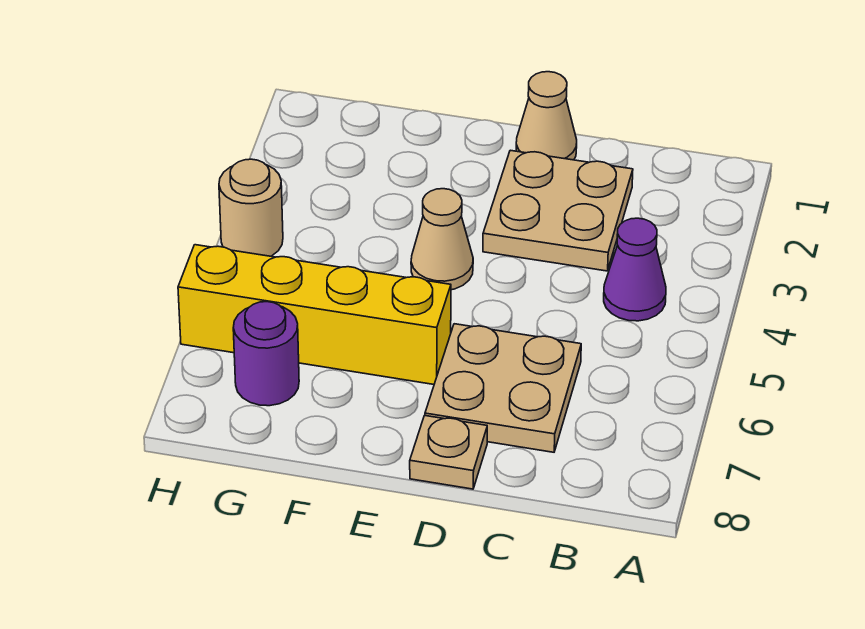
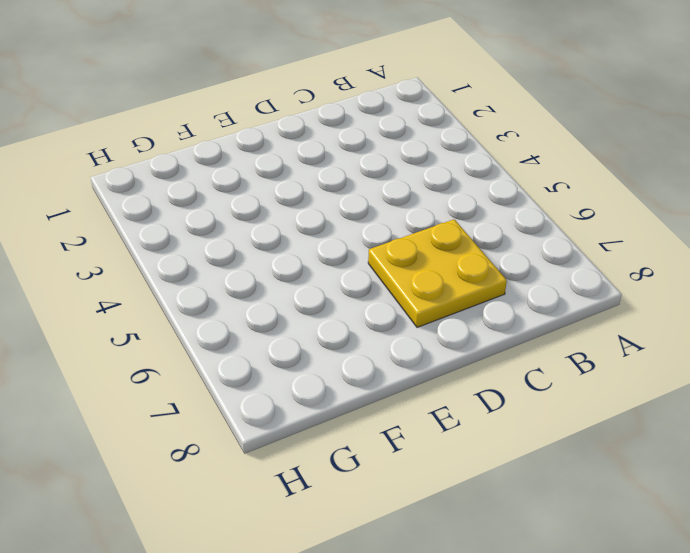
yellow 2x2 plate [368,219,507,328] -> tan 2x2 plate [425,324,581,452]
none -> purple 1x1 cone [604,218,666,321]
none -> tan 2x2 plate [483,150,633,271]

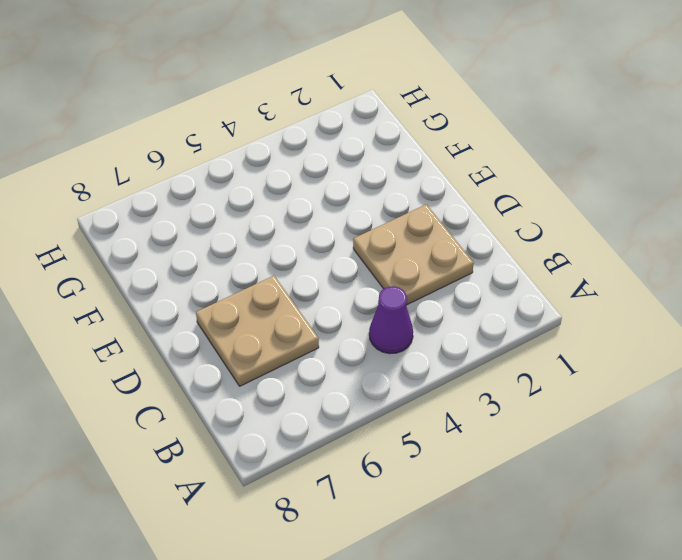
none -> tan 1x1 cone [516,72,577,160]
none -> tan 1x1 plate [410,416,487,489]

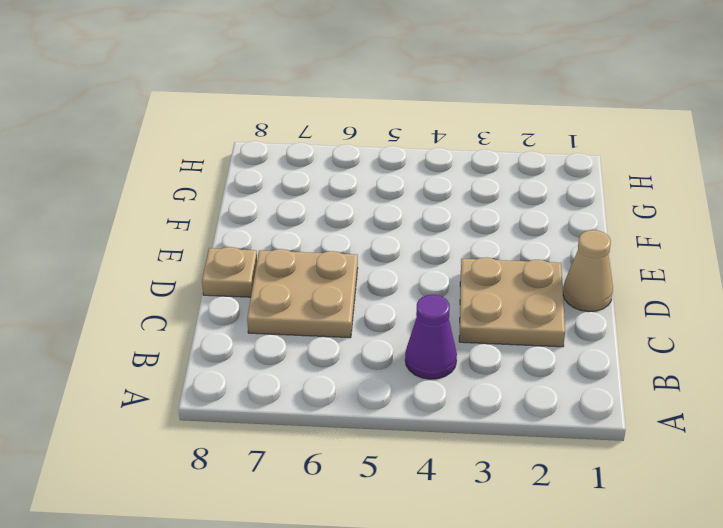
none -> tan 1x1 cone [411,189,473,290]
none -> yellow 1x4 brick [178,245,451,384]

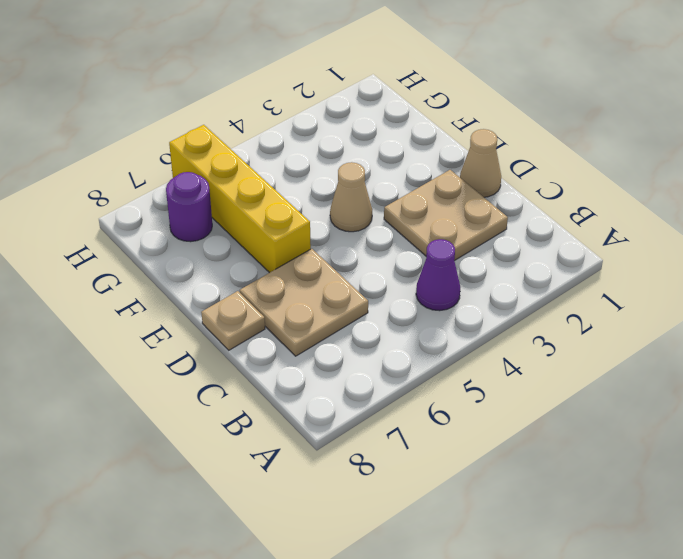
none -> tan 1x1 round brick [219,159,283,256]

